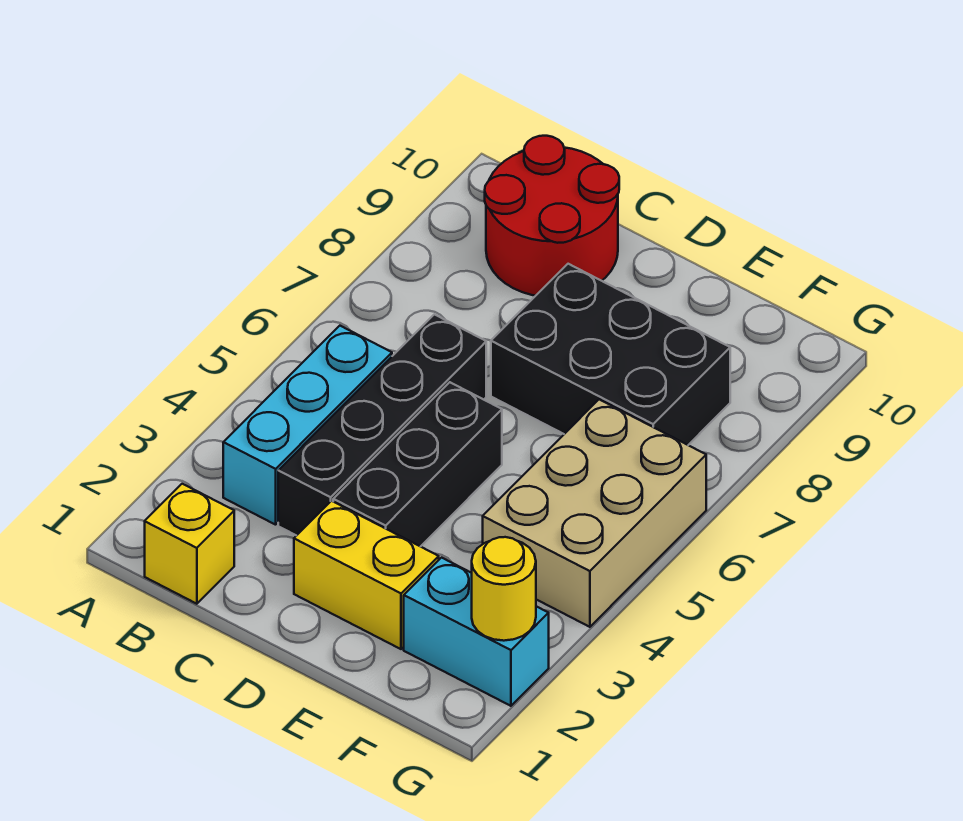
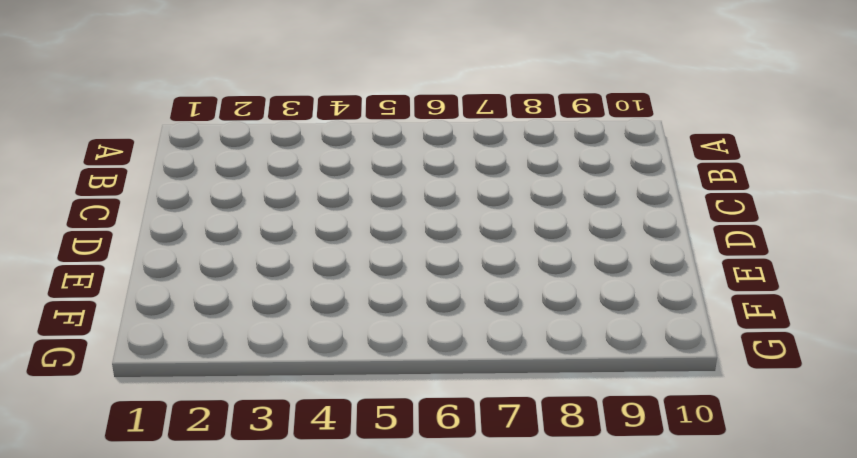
none -> yellow 1x1 brick [145,484,234,604]
none -> cyan 1x3 brick [223,326,392,525]

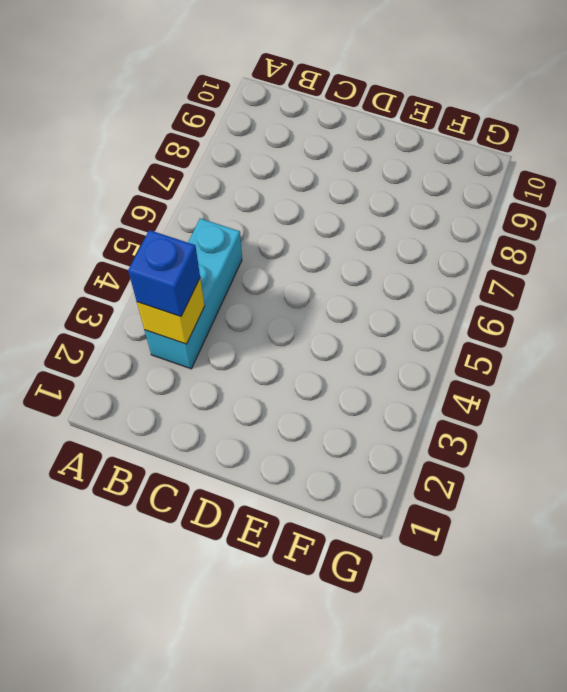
yellow 1x1 brick [137,279,204,344] -> yellow 1x1 brick moved to [145,484,234,604]
blue 1x1 brick [128,230,200,317] -> none
none -> red 2x2 round brick [485,136,619,296]
none -> black 1x4 brick [278,314,486,536]

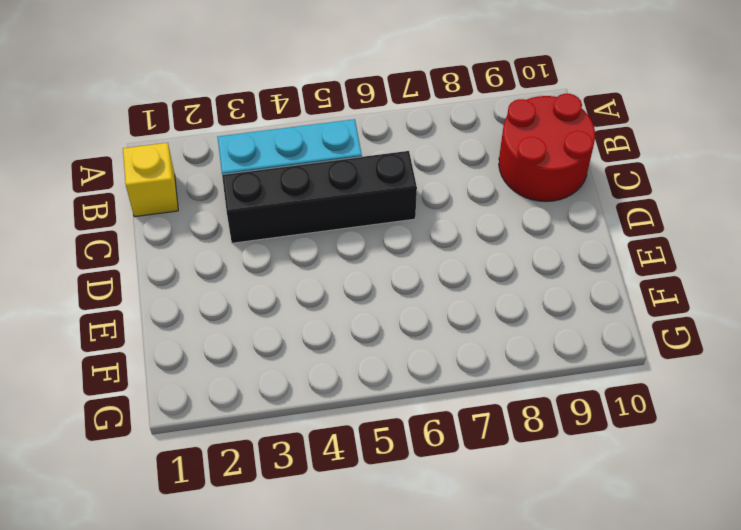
none -> yellow 1x2 brick [294,501,439,649]
none -> black 1x3 brick [333,382,502,547]

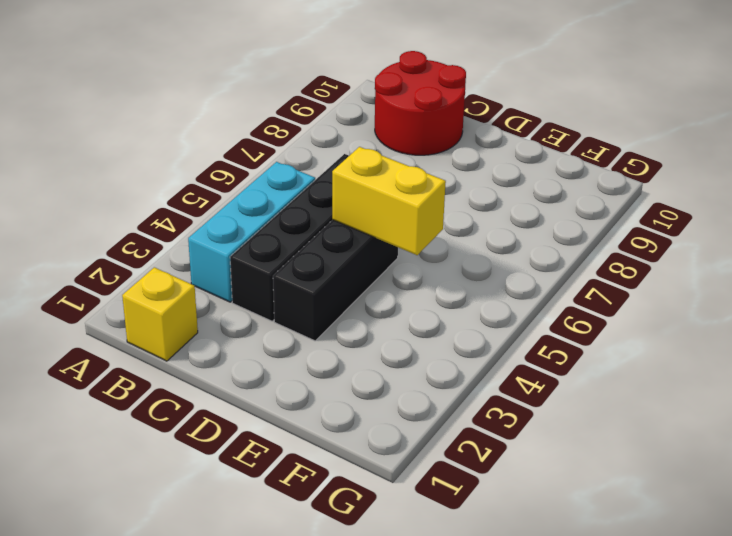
yellow 1x2 brick [332,147,446,255] -> yellow 1x2 brick moved to [294,501,439,649]
none -> black 2x3 brick [491,264,730,445]
none -> cyan 1x2 brick [404,558,549,706]

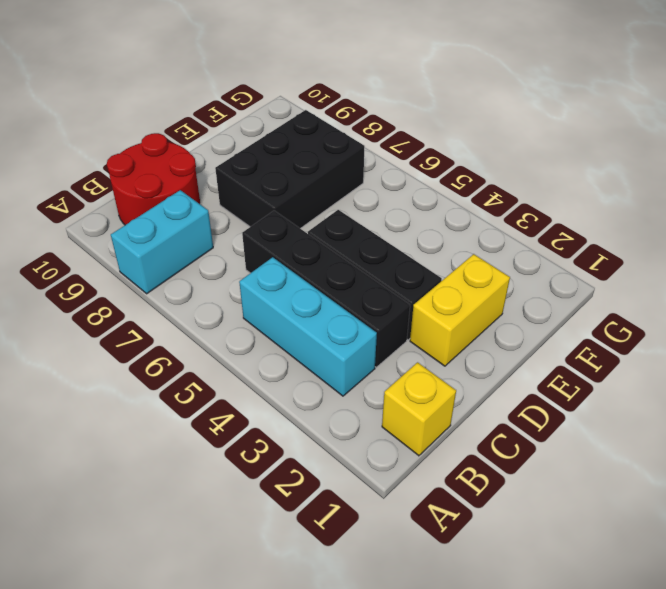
cyan 1x2 brick [111,190,213,294] -> cyan 1x2 brick moved to [404,558,549,706]
none -> tan 2x3 brick [483,399,706,627]
none -> yellow 1x1 round brick [472,537,536,641]

